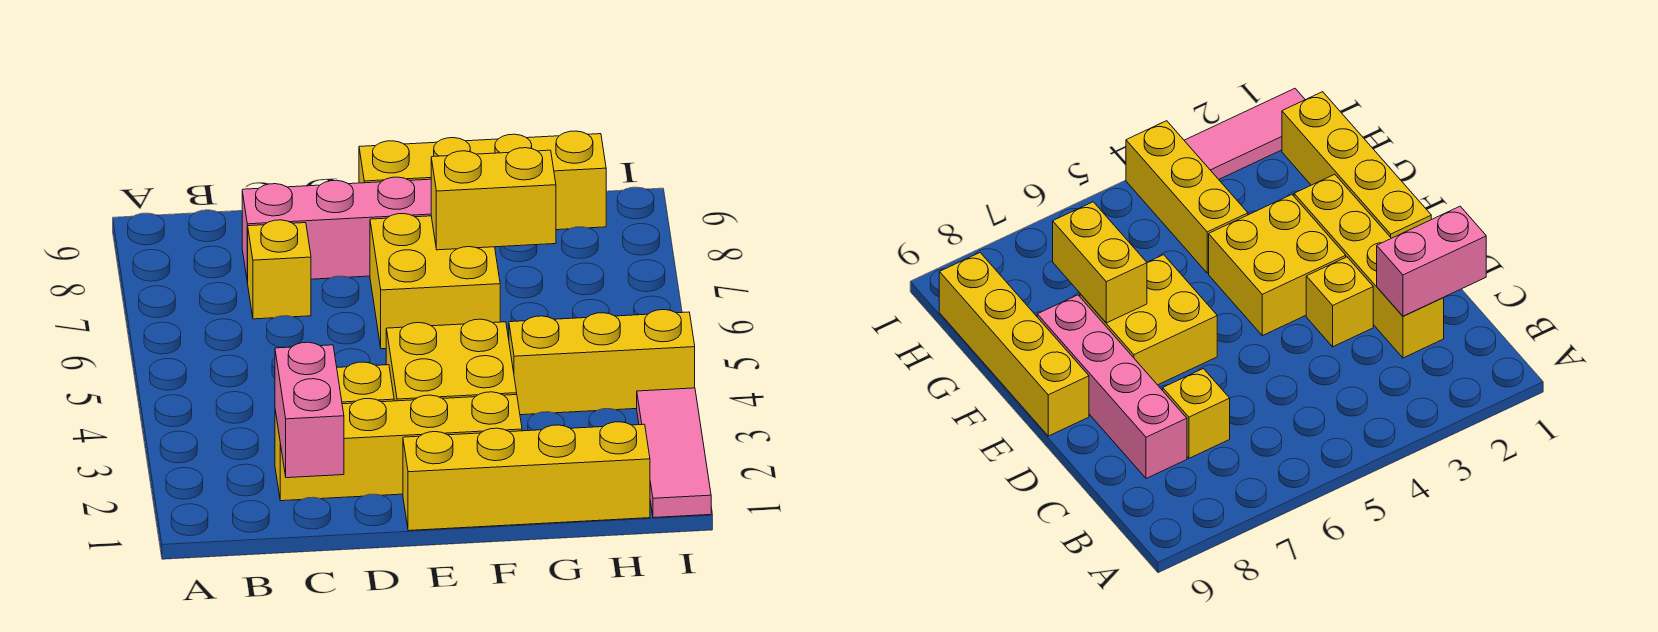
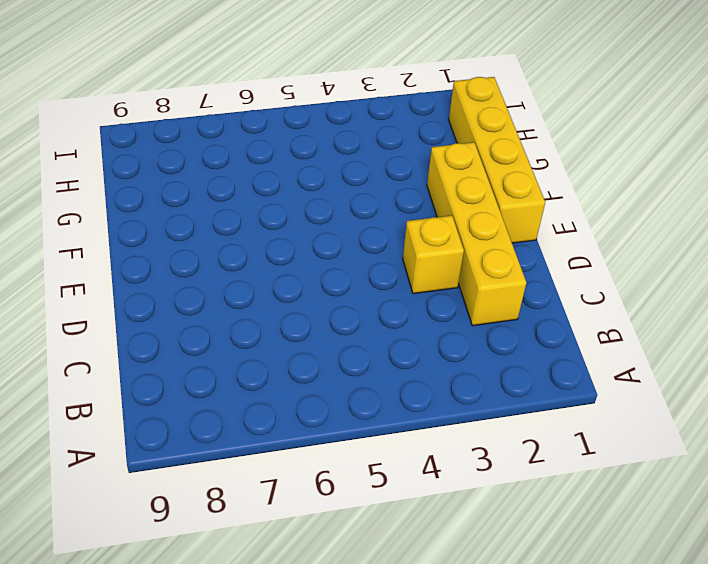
none -> yellow 1x1 brick [248,220,311,319]
none -> pink 1x4 brick [242,177,431,282]
none -> yellow 2x2 brick [386,319,517,401]

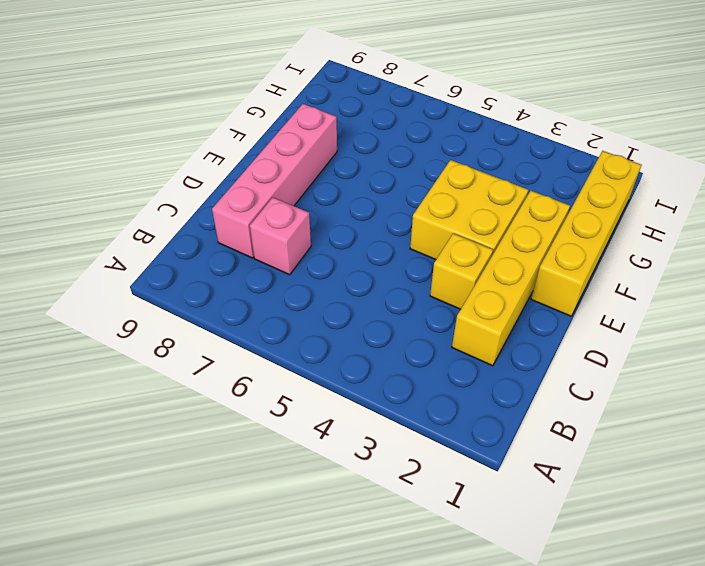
pink 1x1 brick [250,198,311,275] -> yellow 1x1 brick [248,220,311,319]
none -> yellow 2x2 brick [370,214,500,349]
none -> yellow 1x4 brick [359,131,606,230]
none -> yellow 1x3 brick [509,310,695,415]

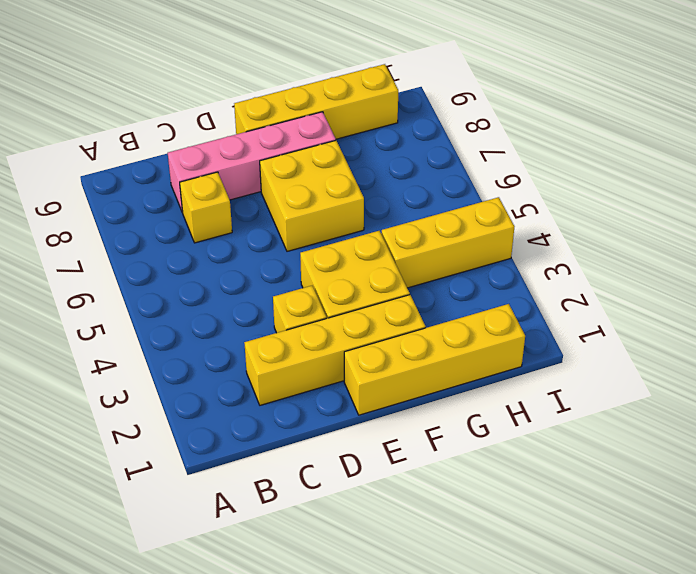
none -> pink 1x3 tile [637,388,711,518]
none -> pink 1x2 brick [275,342,344,478]
none -> yellow 1x2 brick [431,148,556,250]

